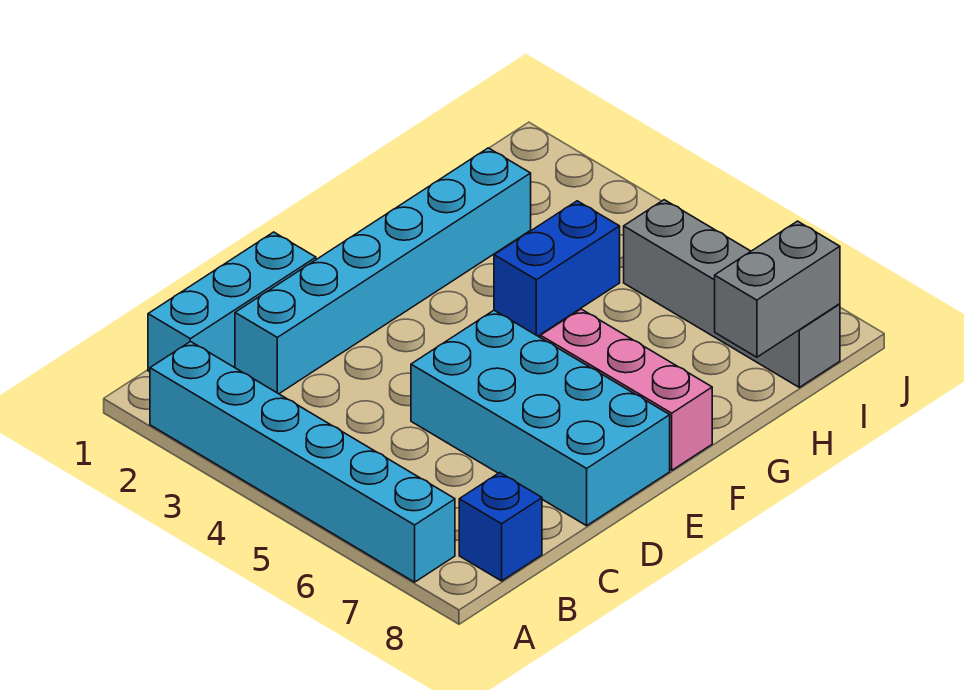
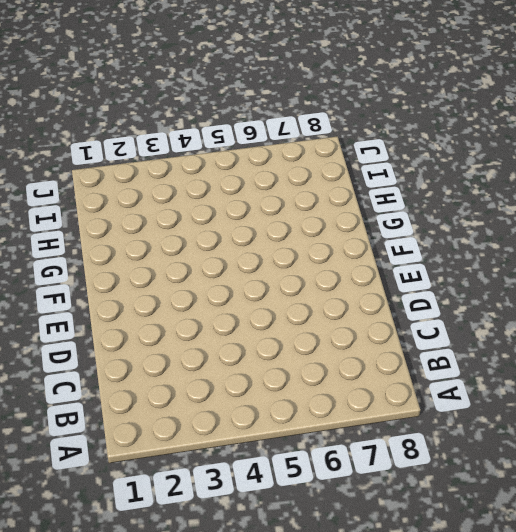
none -> cyan 1x6 brick [150,341,455,582]
none -> cyan 1x3 brick [148,232,316,372]

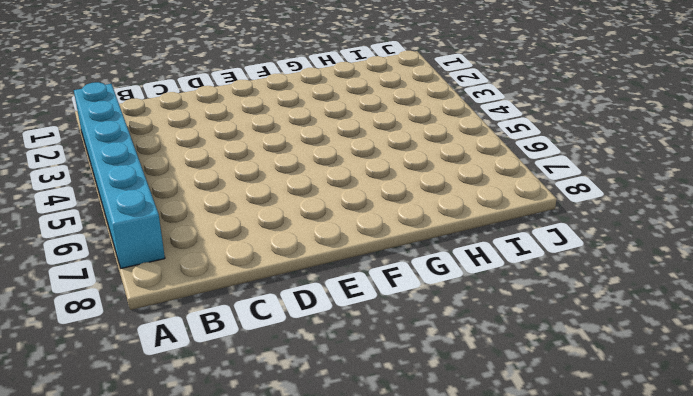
none -> cyan 1x3 brick [148,232,316,372]
none -> blue 1x1 brick [459,473,542,581]

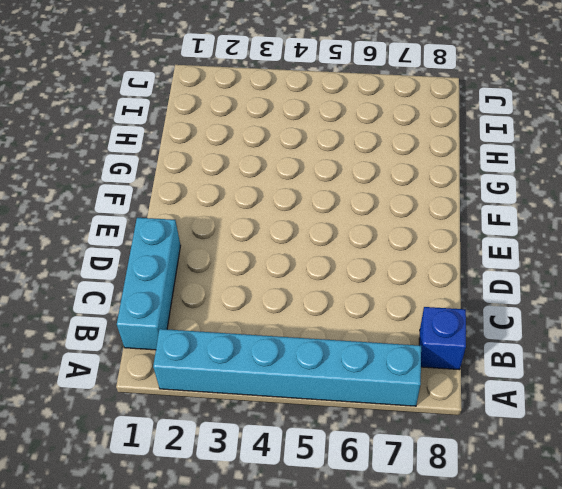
none -> cyan 1x6 brick [235,148,531,394]
none -> cyan 2x4 brick [411,310,670,526]

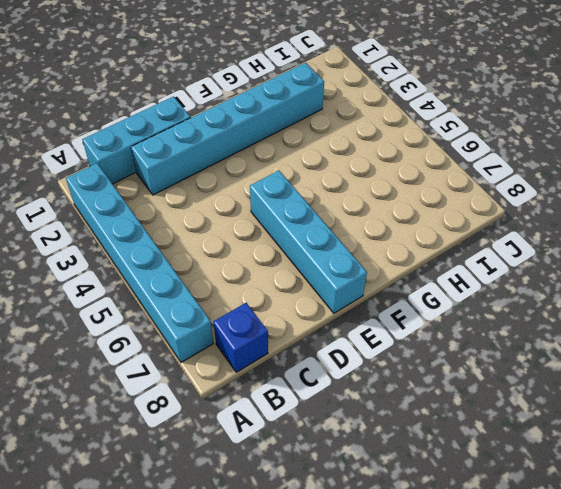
cyan 1x4 brick [250,171,367,313] -> cyan 2x4 brick [411,310,670,526]
none -> pink 1x3 brick [541,309,712,470]
none -> blue 1x2 brick [494,201,620,336]

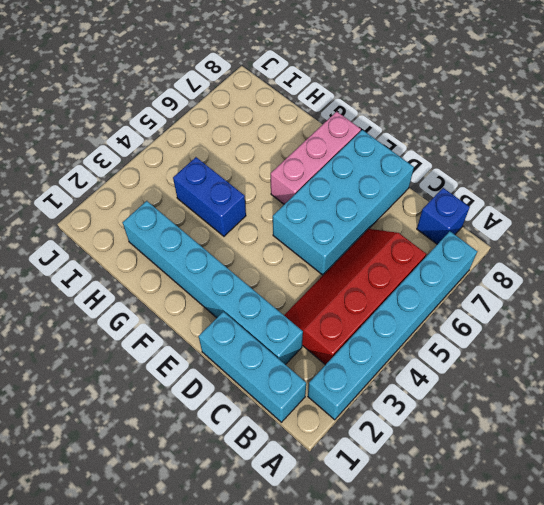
red 2x4 slope [284,229,426,365] -> none
none -> grey 1x4 brick [624,200,840,387]
none -> grey 1x2 brick [715,221,840,357]

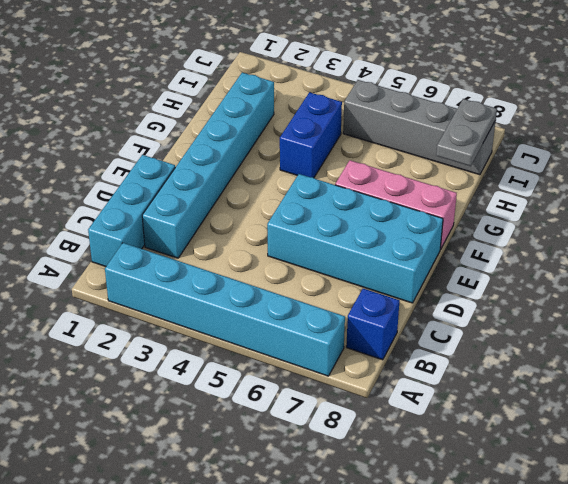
grey 1x2 plate [436,99,497,166] -> grey 1x2 brick [715,221,840,357]

